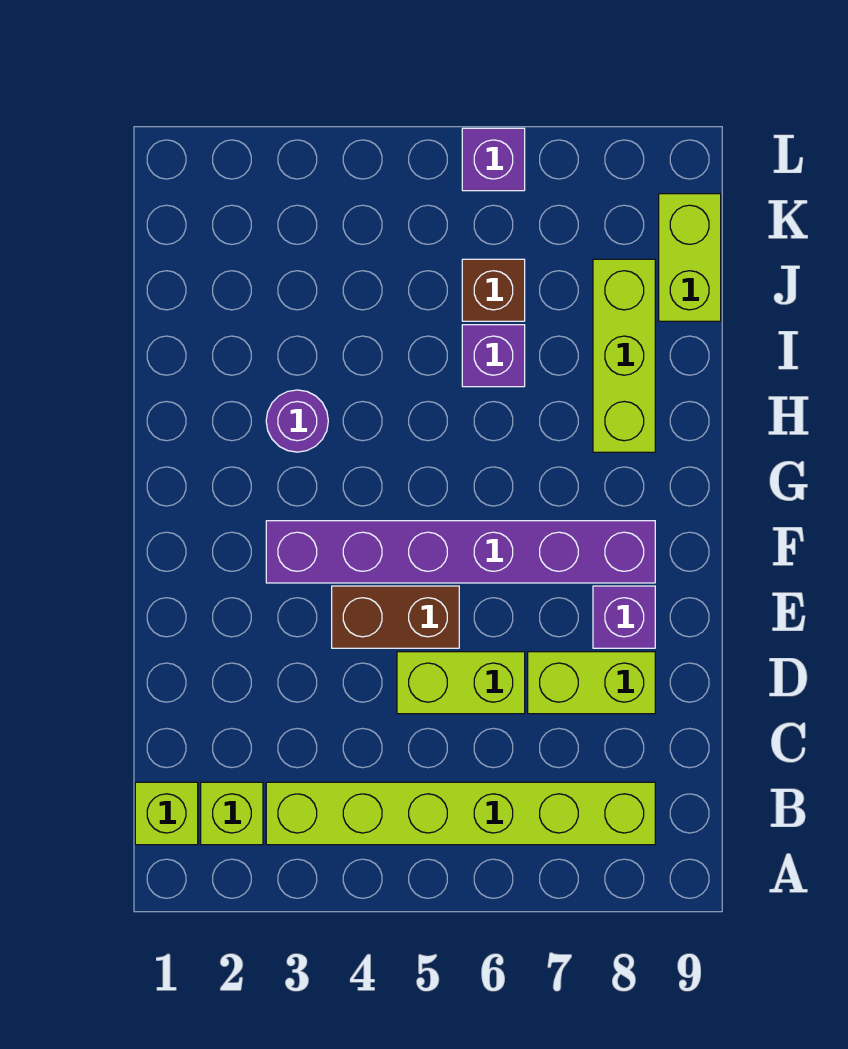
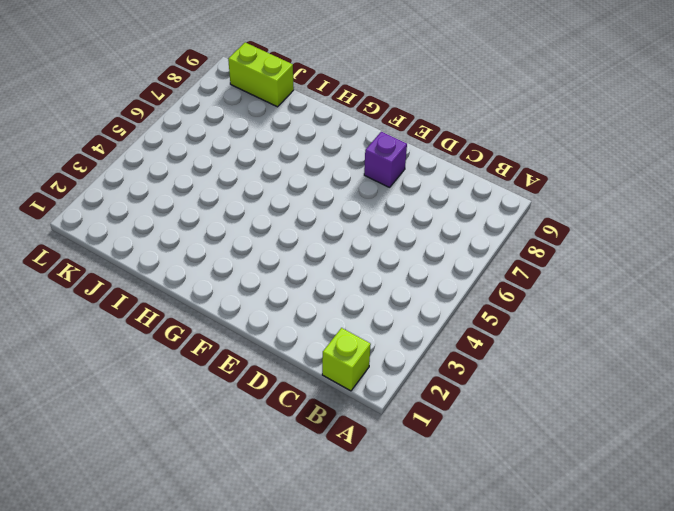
none -> lime 1x1 brick [201,782,263,845]
none -> lime 1x6 brick [266,782,655,845]
none -> lime 1x2 brick [397,652,525,714]

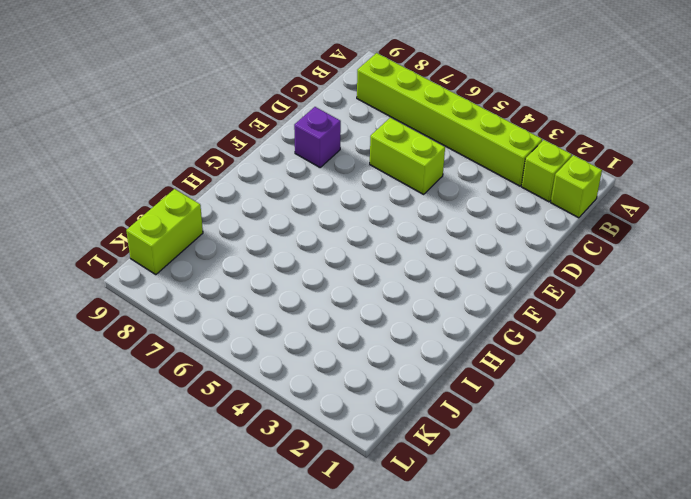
none -> lime 1x2 brick [528,652,655,714]
none -> brown 1x2 brick [332,586,459,648]
none -> purple 1x6 brick [266,521,655,583]

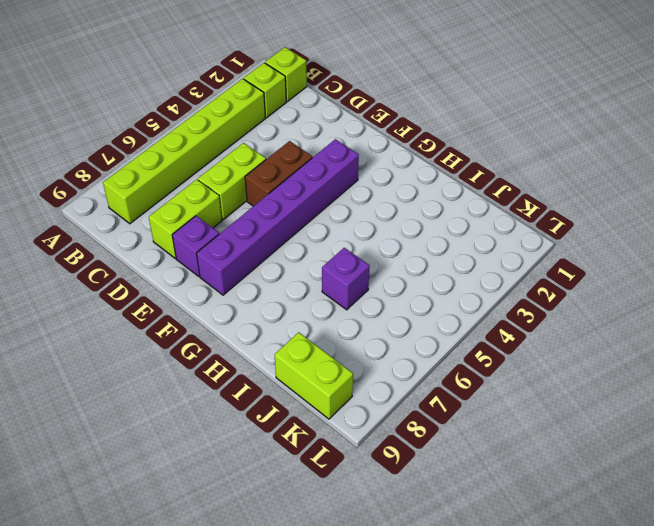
none -> purple 1x1 round brick [266,390,328,452]
none -> lime 1x3 brick [593,259,655,452]
none -> brown 1x1 brick [462,259,525,321]

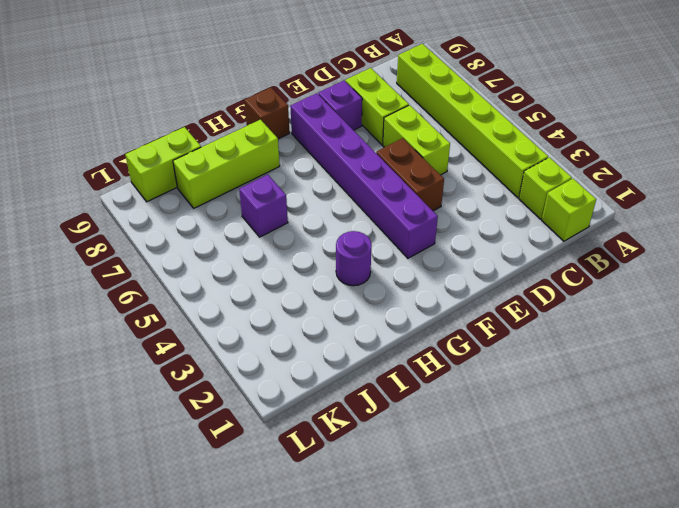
brown 1x1 brick [244,88,290,139] -> brown 1x1 brick moved to [462,259,525,321]
none -> purple 1x1 brick [462,128,525,191]

